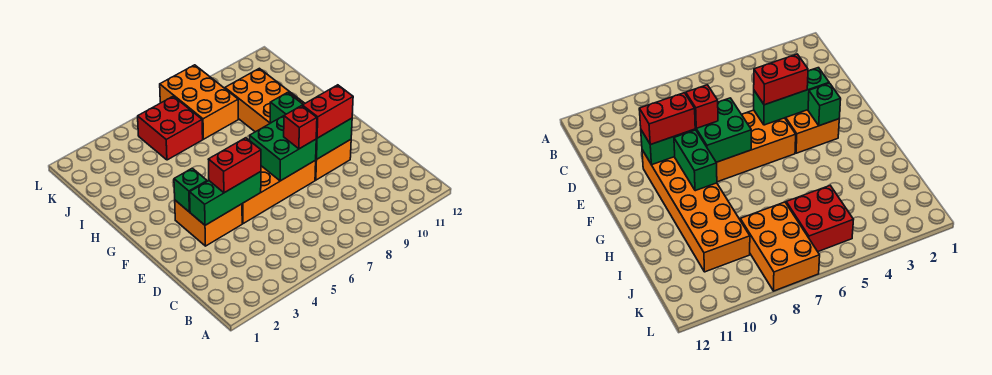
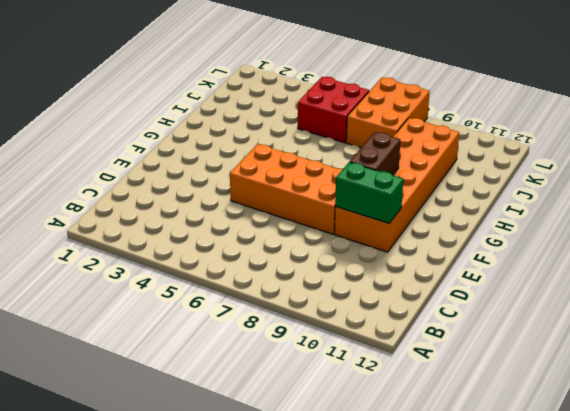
brown 1x2 brick [350,132,400,175] -> green 1x2 brick [270,93,303,123]
none -> orange 2x2 brick [175,180,242,246]
none -> green 1x3 brick [190,172,261,225]
none -> green 2x2 brick [250,116,316,181]

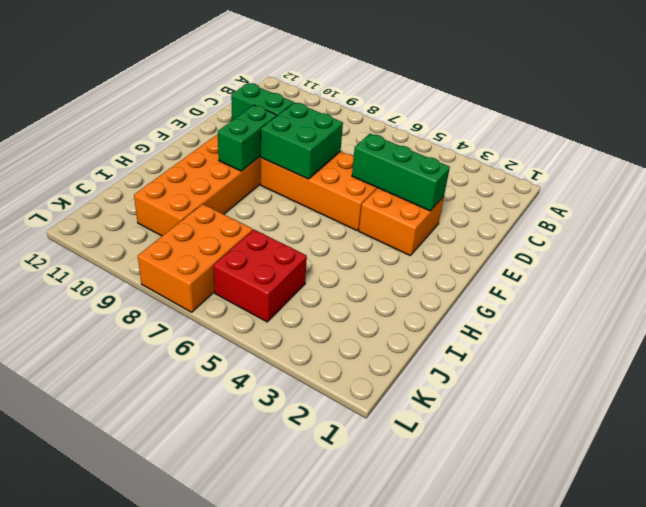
none -> green 1x1 brick [174,168,207,212]
none -> red 1x2 brick [208,138,261,193]
none -> red 1x1 brick [284,106,317,149]

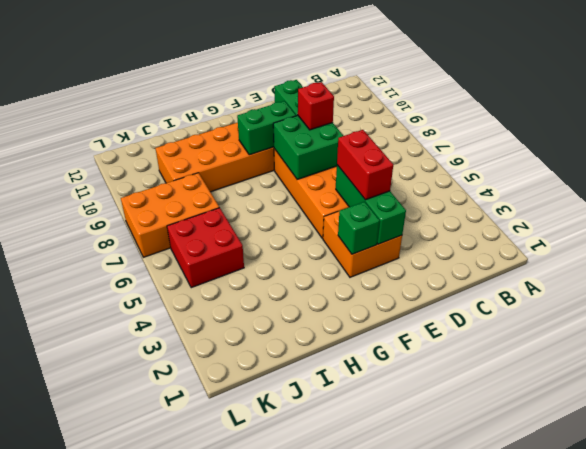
none -> red 1x2 brick [302,85,353,138]

